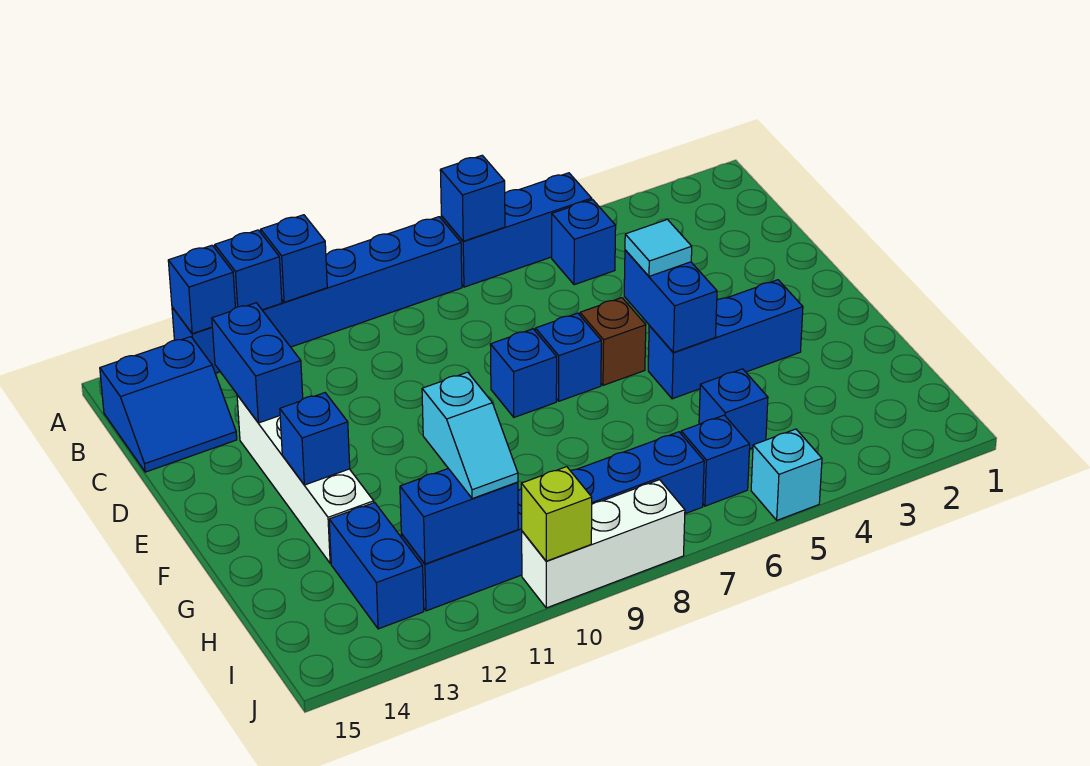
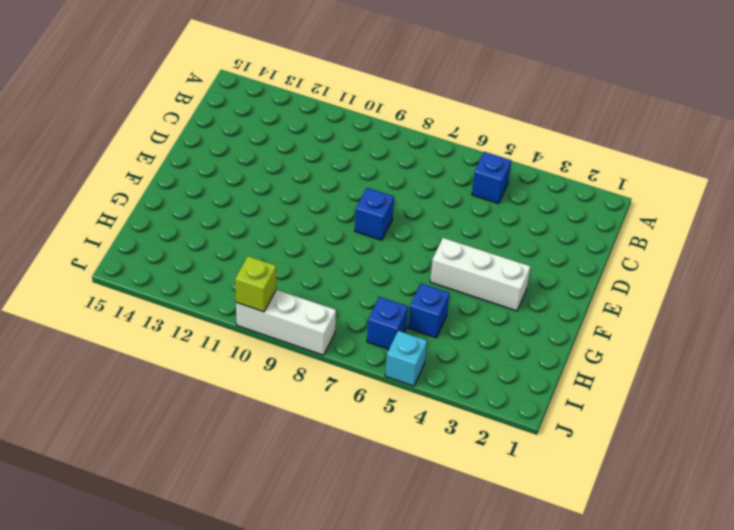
white 1x3 brick [430,238,530,311] -> blue 1x3 brick [648,280,803,399]
none -> blue 1x3 brick [441,173,592,287]
none -> blue 1x6 brick [172,217,462,373]
none -> blue 2x2 slope [100,337,237,472]

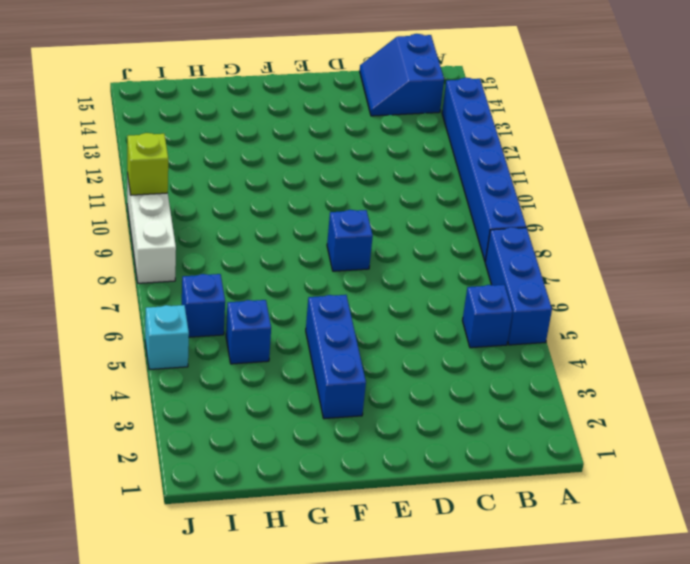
none -> white 1x4 brick [237,395,374,563]
none -> brown 1x1 brick [580,298,646,385]
none -> blue 1x1 brick [535,313,601,401]

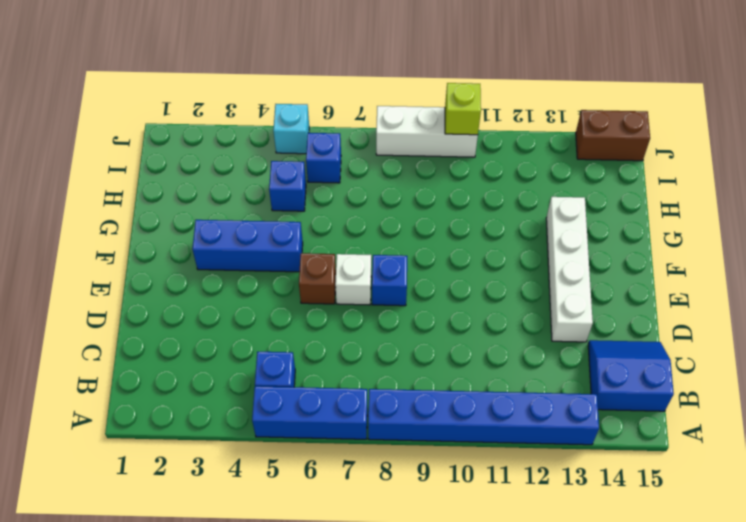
white 1x1 brick [335,254,371,305] -> blue 1x1 brick [535,313,601,401]
brown 1x2 brick [576,110,650,161] -> none
none -> blue 1x2 brick [329,503,424,629]
none -> blue 1x6 brick [401,432,704,611]
none -> blue 1x1 brick [440,155,505,241]

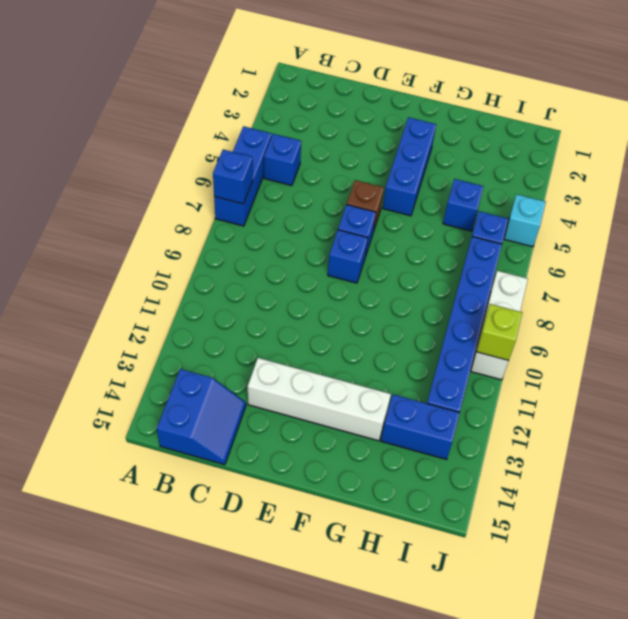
none -> blue 1x6 brick [172,217,462,373]
none -> blue 1x1 brick [261,215,327,302]
none -> blue 1x1 brick [215,230,282,310]

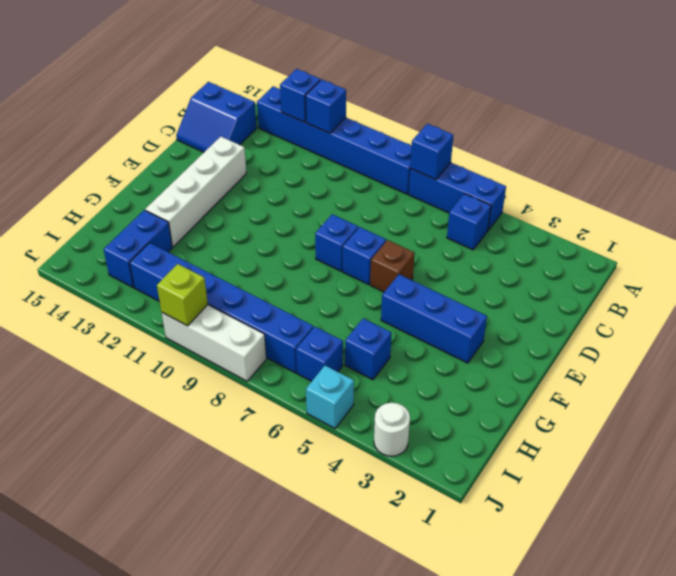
white 1x1 round brick [374,403,410,456] -> none
none -> blue 1x1 brick [168,245,235,334]
none -> blue 1x2 brick [212,303,303,423]
none -> blue 1x2 brick [624,250,717,353]

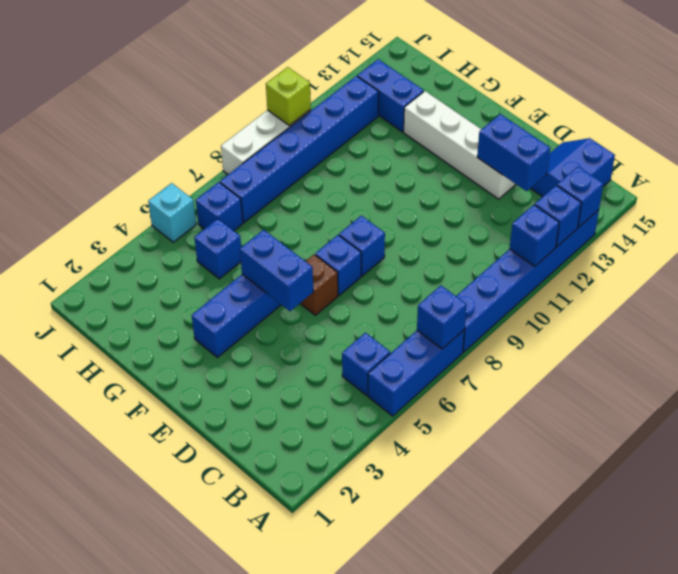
none -> blue 1x1 brick [280,393,350,485]
none -> blue 1x2 brick [400,469,518,564]
none -> cyan 1x1 tile [625,219,692,276]

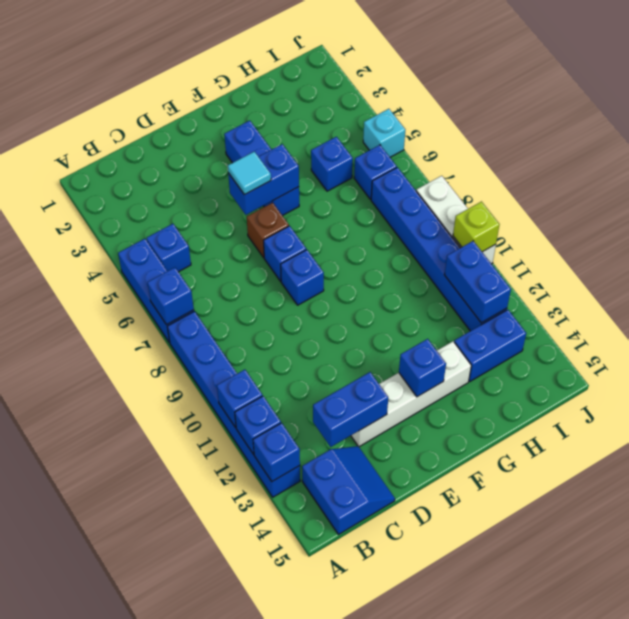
none -> cyan 1x2 slope [422,372,518,499]

